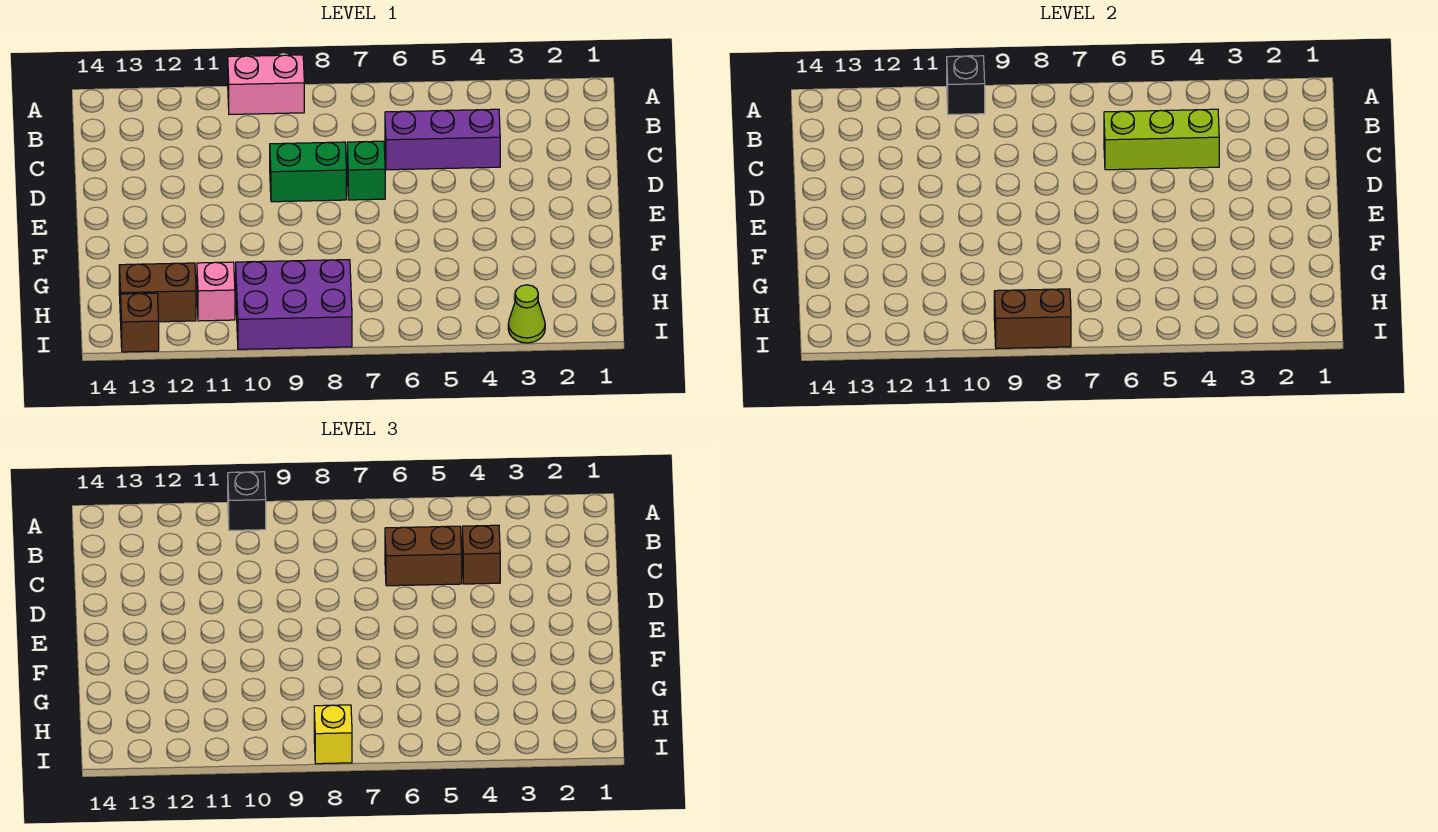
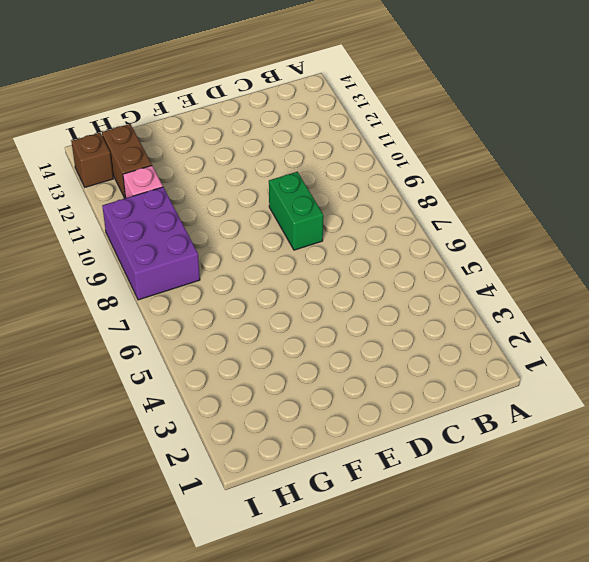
none -> pink 1x2 brick [228,55,304,115]
none -> purple 1x3 brick [385,109,500,170]
none -> green 1x1 brick [347,141,385,200]

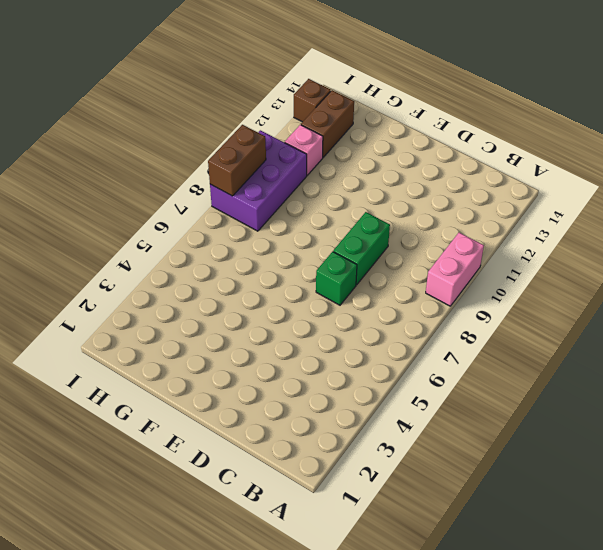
none -> purple 1x3 brick [385,109,500,170]
none -> lime 1x1 cone [508,285,545,343]
none -> black 1x1 brick [947,56,985,115]

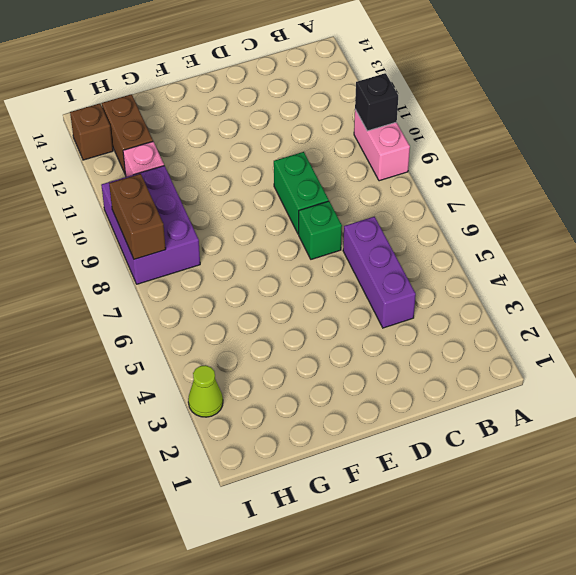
none -> lime 1x3 brick [1104,109,1219,170]
none -> black 1x1 brick [228,472,266,531]
none -> brown 1x1 brick [462,525,500,584]

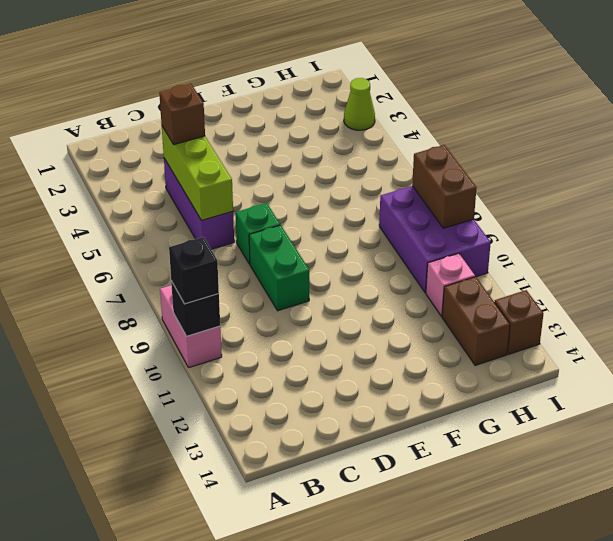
none -> brown 1x2 brick [385,526,462,586]
none -> yellow 1x1 brick [314,705,352,764]

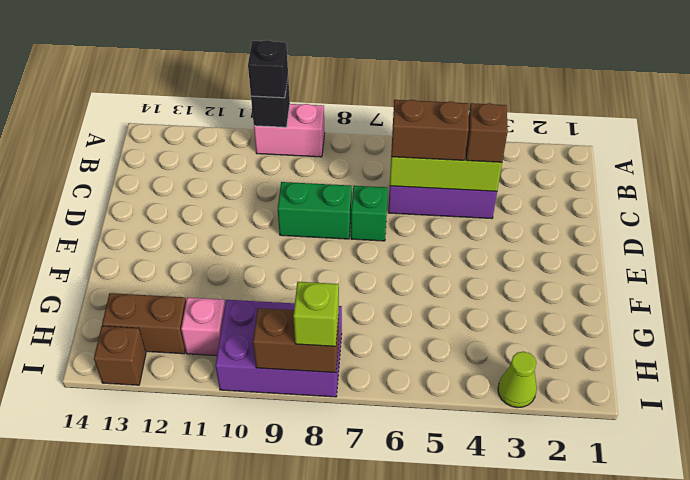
lime 1x1 brick [293,282,339,346] -> yellow 1x1 brick [314,705,352,764]

